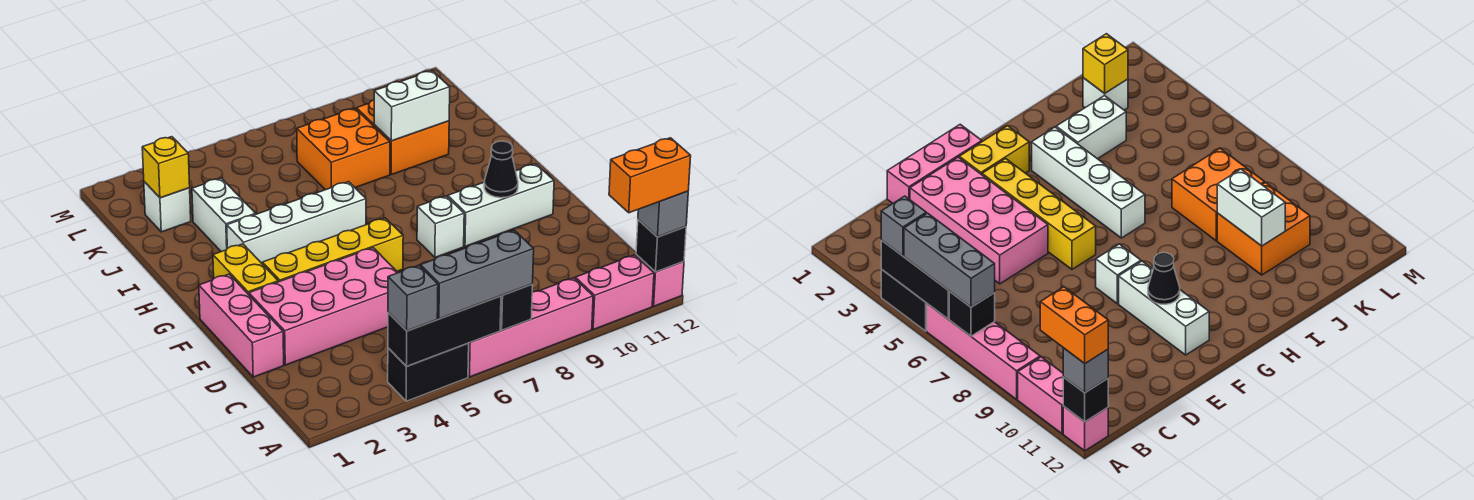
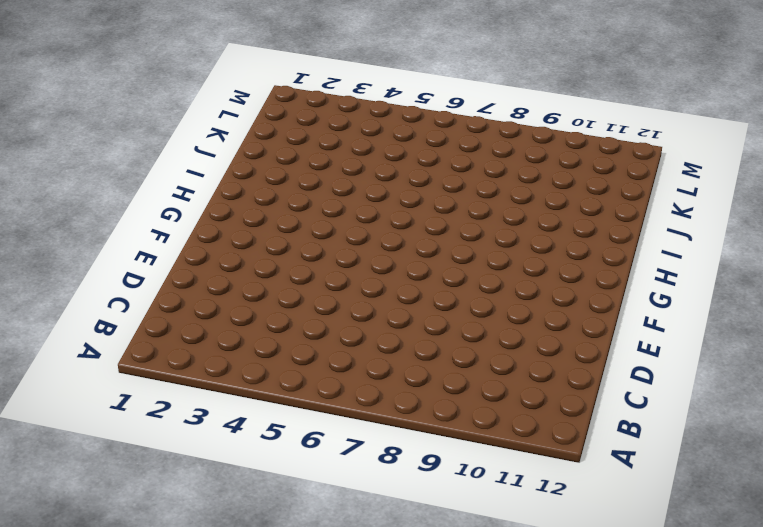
none -> black 1x2 brick [388,343,469,401]
none -> pink 1x4 brick [468,278,593,377]
none -> pink 1x2 brick [575,255,654,329]

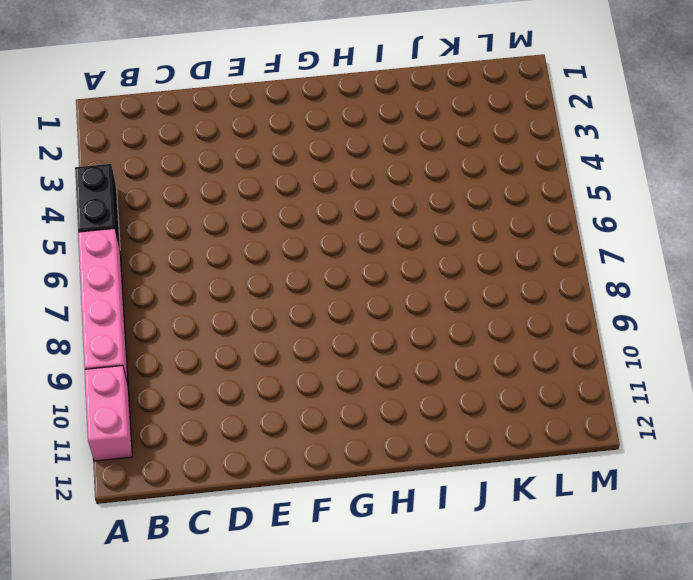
none -> pink 1x1 brick [636,255,684,306]
none -> pink 1x3 brick [199,274,284,377]
none -> pink 2x4 brick [249,248,398,365]

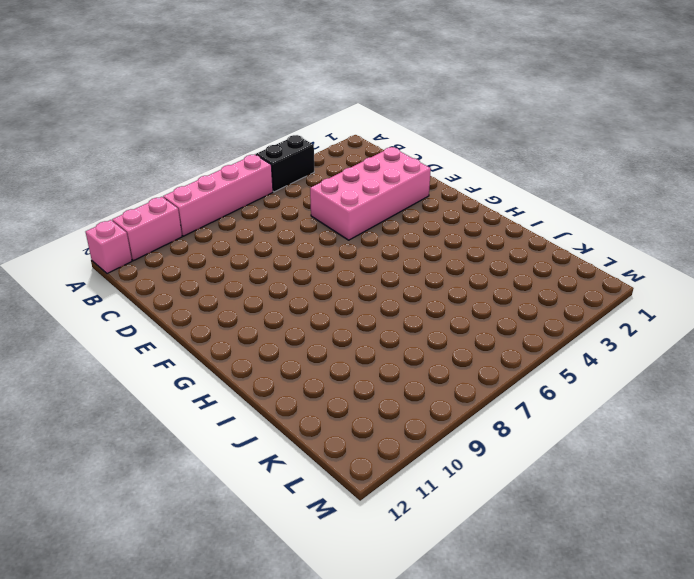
none -> pink 1x3 brick [199,274,284,377]
none -> yellow 1x2 brick [213,244,278,295]
none -> yellow 1x4 brick [262,218,403,282]

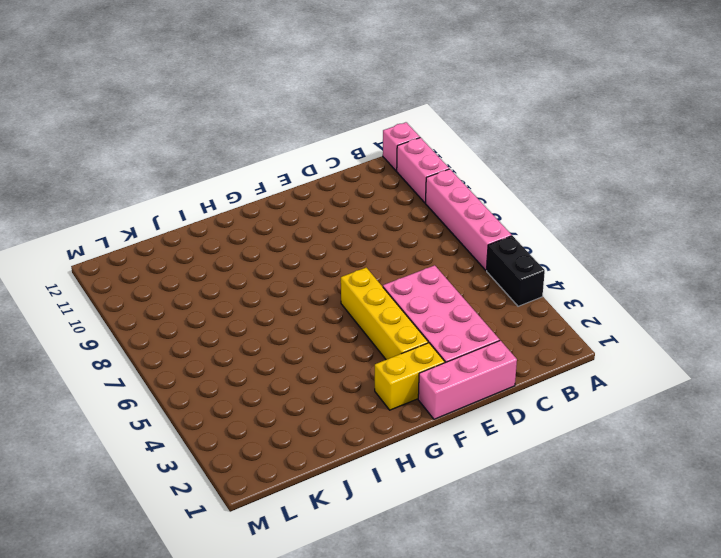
none -> white 1x1 brick [417,196,464,257]
none -> white 1x3 brick [448,164,554,246]
none -> white 1x4 brick [227,182,366,264]

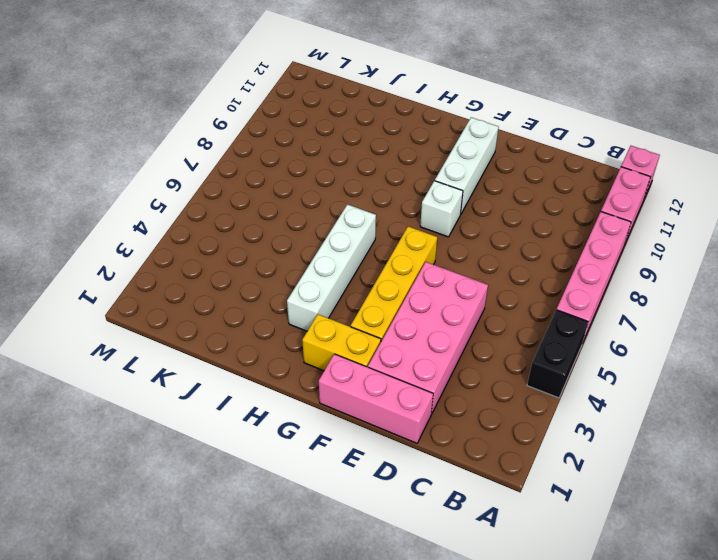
none -> white 1x2 brick [192,178,256,252]
none -> orange 2x2 brick [297,108,390,190]
none -> orange 2x2 brick [356,100,449,175]

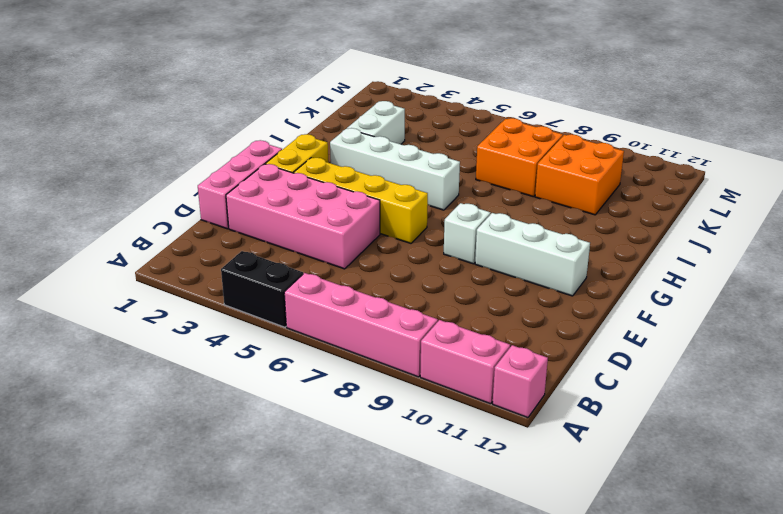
none -> white 1x1 brick [144,182,191,232]
none -> black 1x3 brick [388,296,501,366]
none -> black 1x1 brick [500,284,533,330]

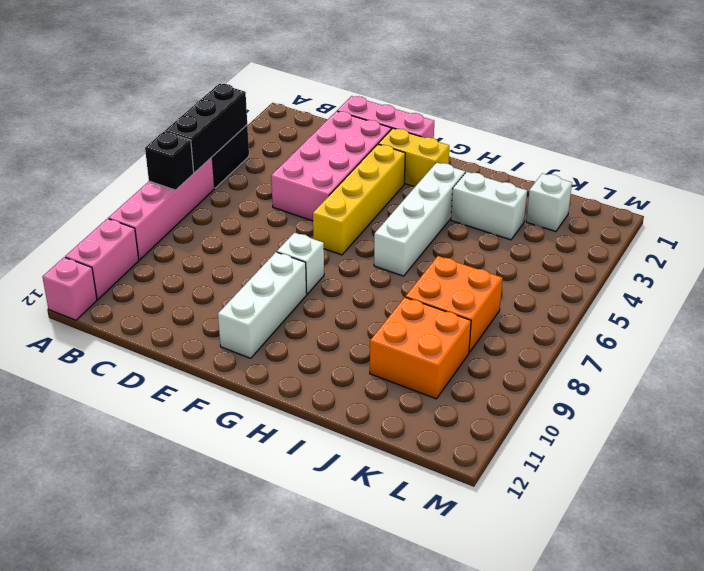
none -> black 1x1 brick [636,220,686,272]
none -> black 1x1 cone [484,141,518,198]
none -> white 1x2 brick [374,71,450,141]

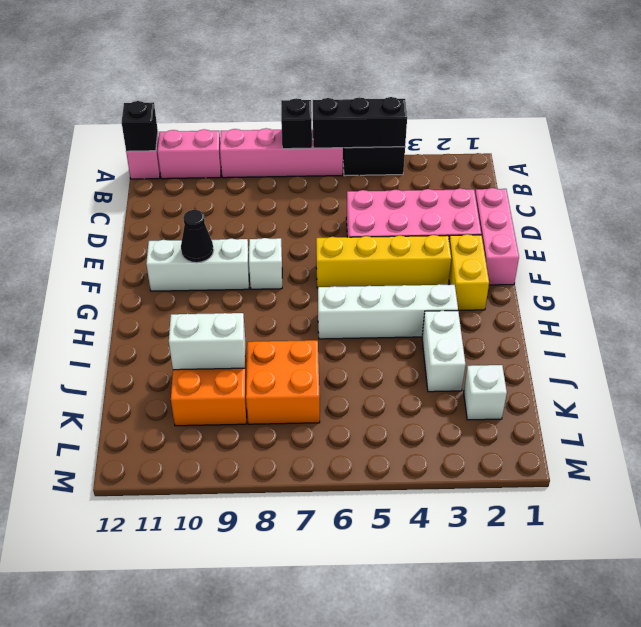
none -> yellow 1x1 brick [142,137,190,198]
none -> grey 1x1 brick [388,265,438,331]
none -> grey 1x3 brick [420,230,534,319]

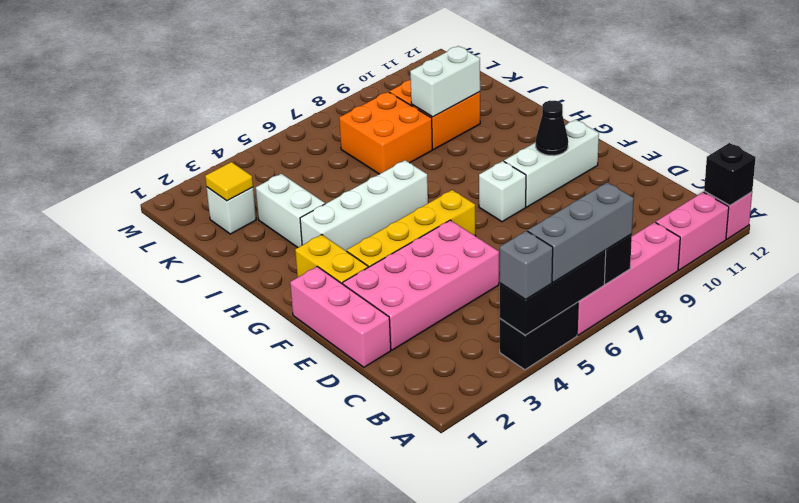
yellow 1x1 tile [205,162,253,201] -> yellow 1x1 brick [142,137,190,198]
none -> grey 1x1 brick [638,191,688,237]
none -> orange 1x2 brick [609,138,691,213]

